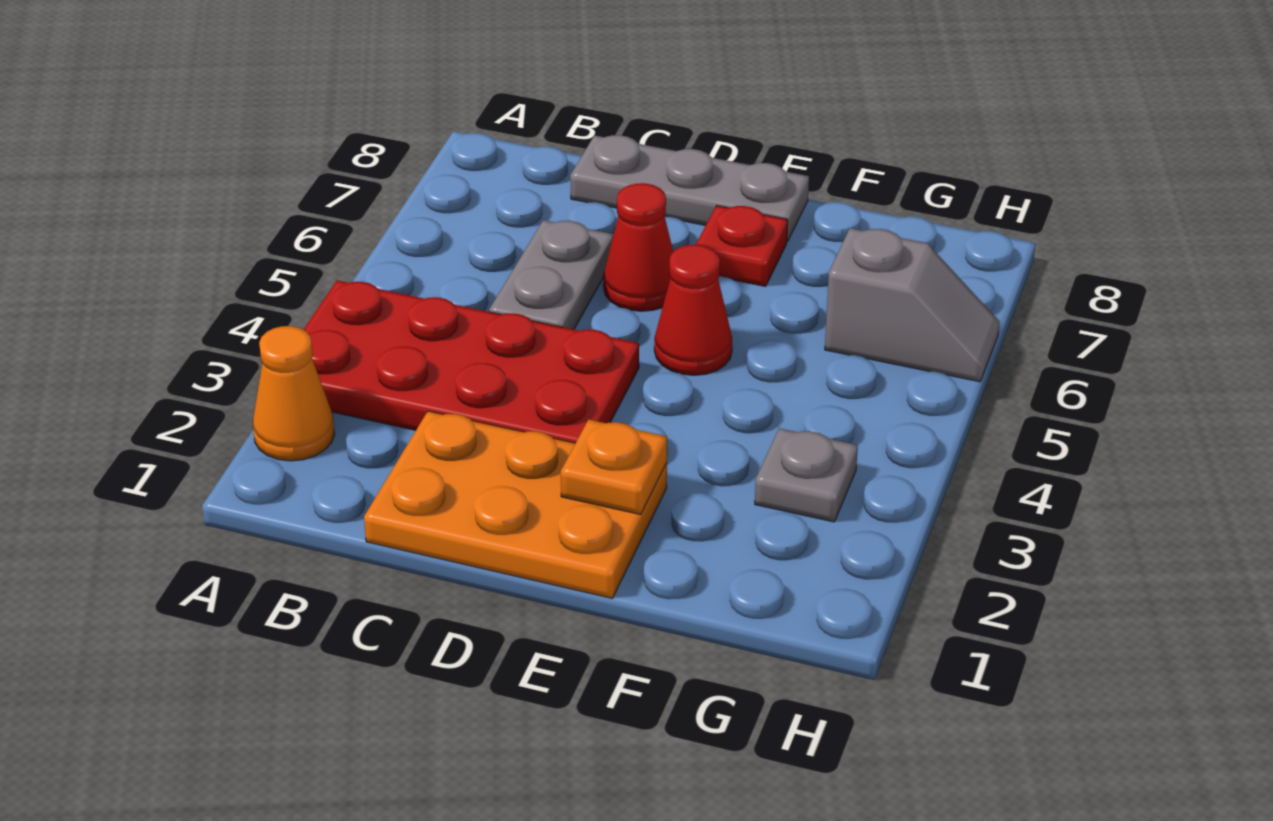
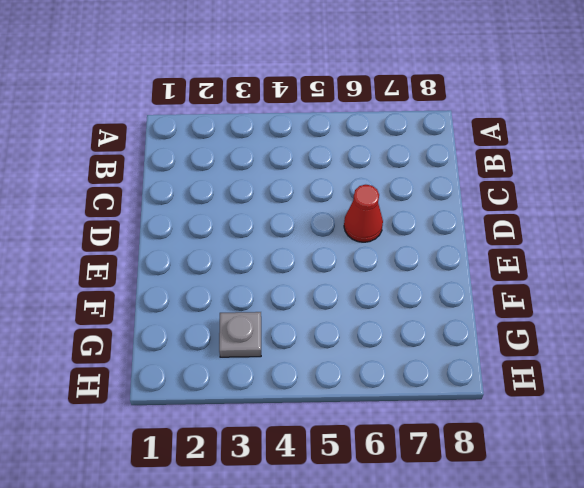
none -> orange 1x1 cone [253,326,335,461]
none -> red 2x4 plate [303,281,639,443]

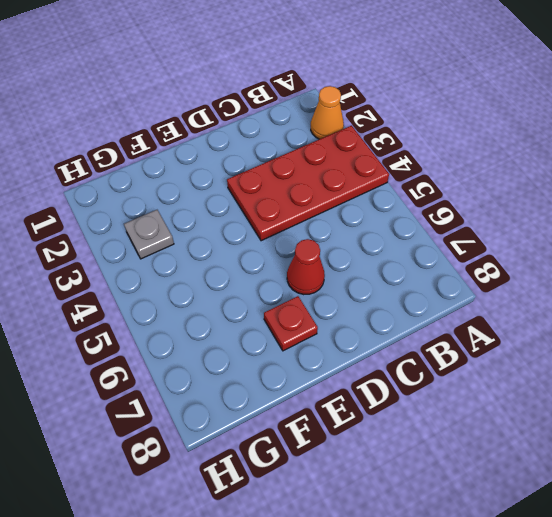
none -> orange 2x3 plate [364,411,667,598]
none -> grey 1x2 plate [489,220,614,329]

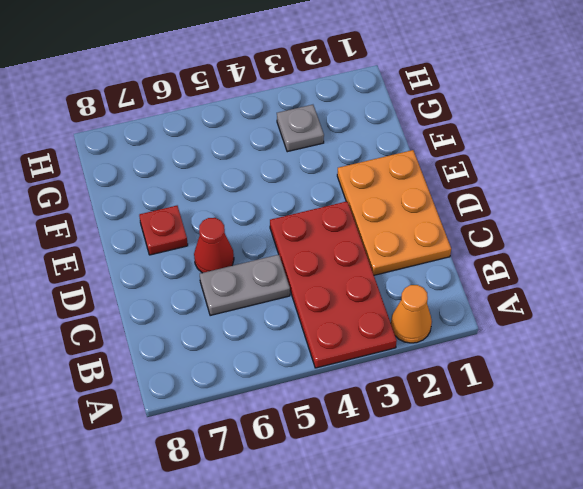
none -> grey 1x3 plate [570,135,809,242]
none -> red 1x1 cone [654,245,732,375]

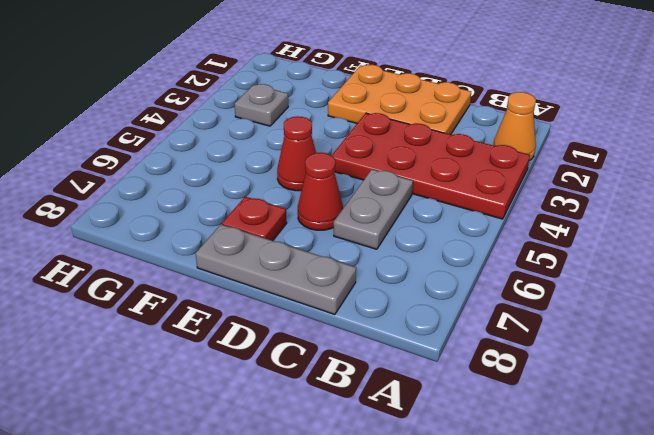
none -> grey 1x2 slope [825,228,1000,382]
none -> orange 1x1 plate [561,420,667,515]

